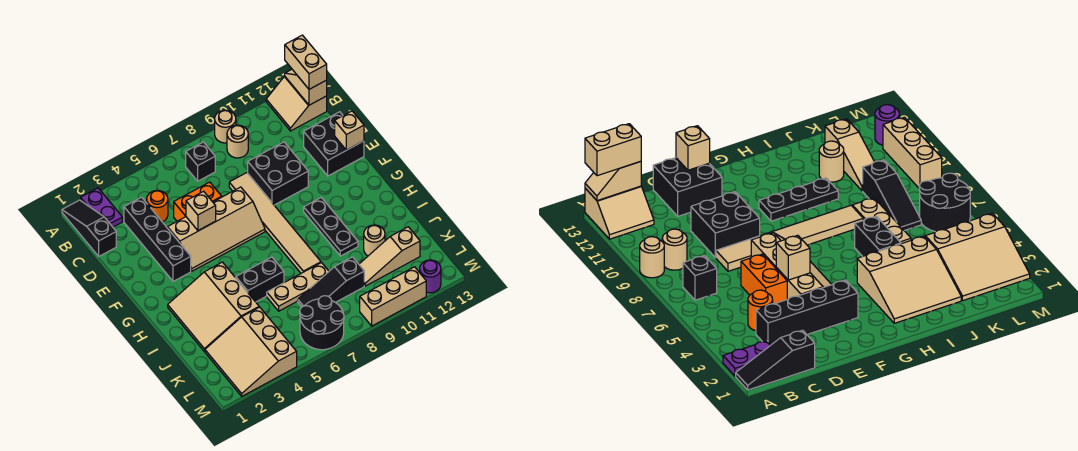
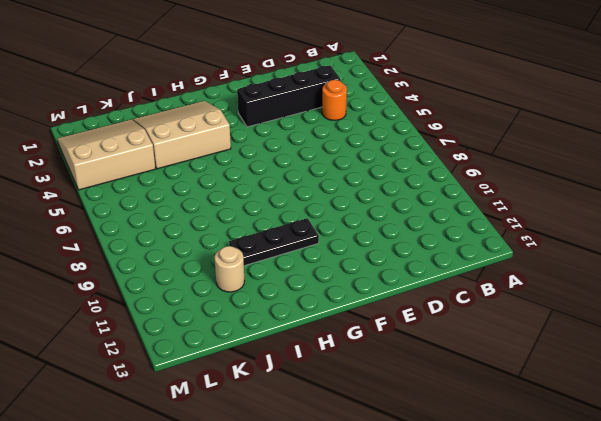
none -> black 1x3 slope [62,200,116,256]
none -> purple 1x2 plate [81,188,122,227]
none -> tan 1x1 round brick [215,110,236,143]

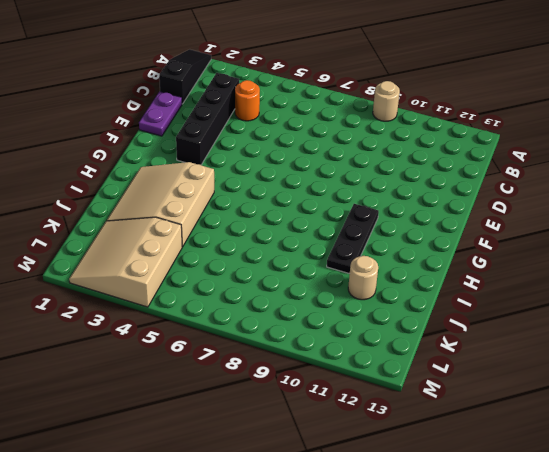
purple 1x2 plate [139,91,182,136] -> purple 1x2 plate moved to [81,188,122,227]
none -> tan 2x2 slope [266,77,327,131]
none -> black 1x1 brick [186,142,215,181]
none -> tan 1x1 round brick [227,125,248,158]

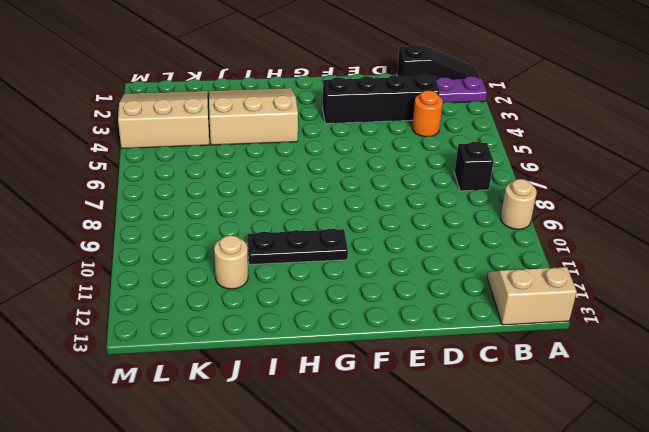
none -> tan 1x1 round brick [227,125,248,158]
none -> orange 1x2 brick [174,182,222,221]
none -> tan 1x6 tile [229,173,321,273]

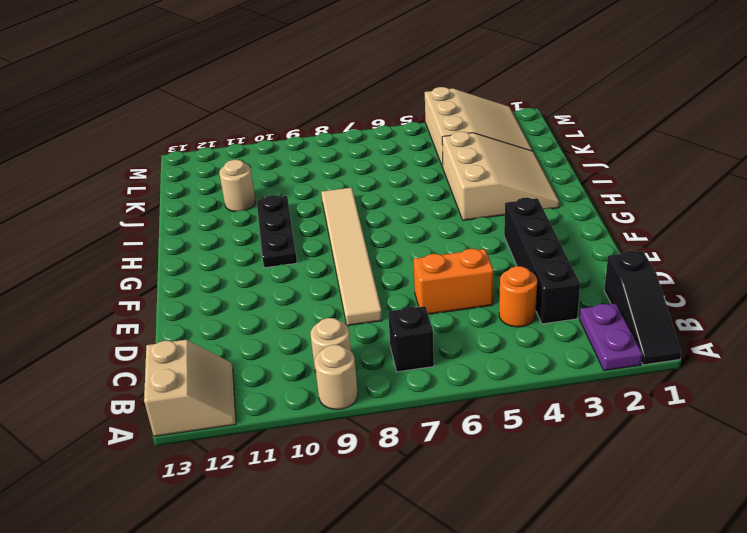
none -> black 2x2 brick [248,142,308,205]
none -> black 2x2 brick [304,112,364,176]
none -> tan 2x4 slope [167,187,265,271]

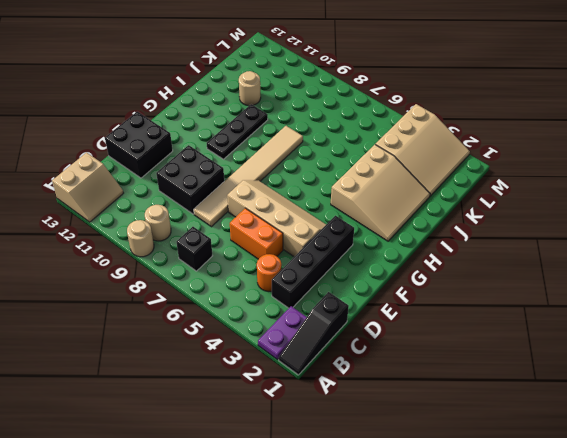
none -> black 1x2 brick [236,257,284,302]
none -> tan 1x3 plate [267,263,329,311]
none -> black 1x3 slope [298,257,364,307]

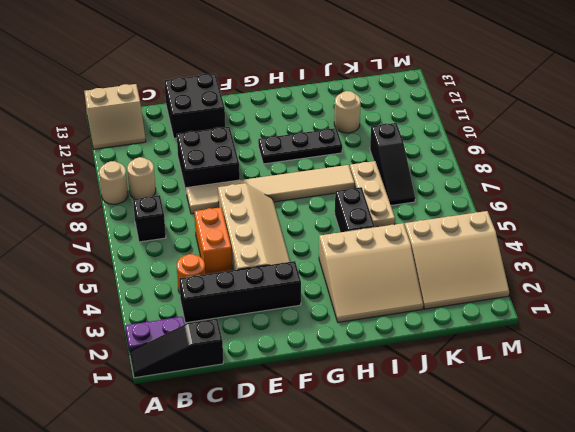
none -> tan 1x3 slope [359,227,420,286]
none -> black 2x2 round brick [300,296,344,350]
none -> tan 1x3 brick [360,267,426,326]

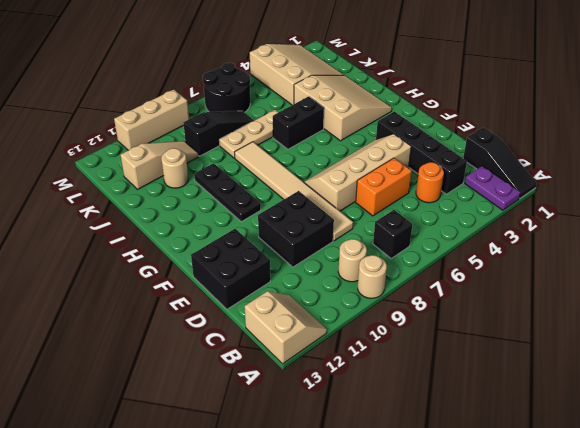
none -> purple 1x1 round brick [420,260,441,293]
none -> tan 1x2 slope [285,70,327,105]
none -> tan 1x1 brick [186,191,216,230]

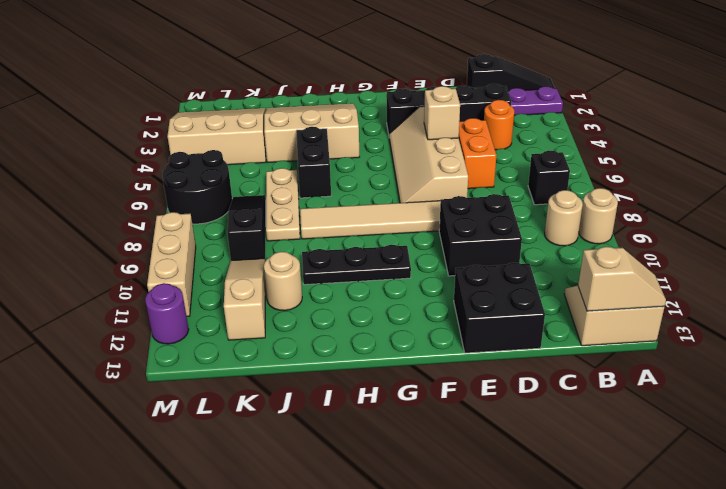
none -> tan 1x1 brick [335,111,364,150]
none -> tan 1x2 brick [285,35,327,89]

